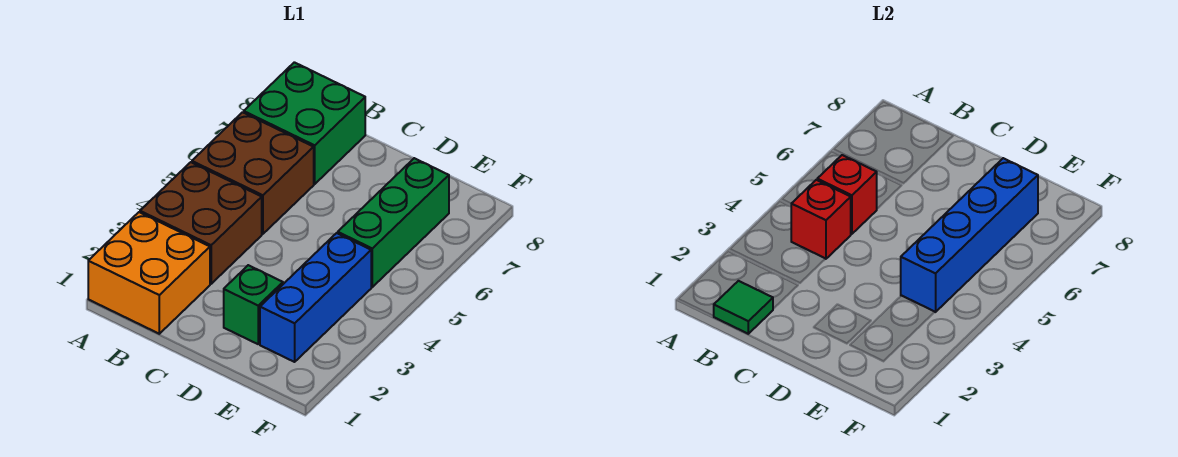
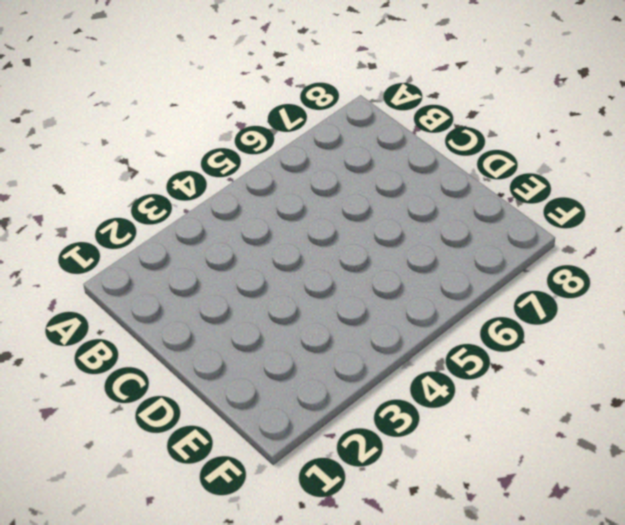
none -> orange 2x2 brick [88,212,210,334]
none -> brown 2x2 brick [140,162,262,284]

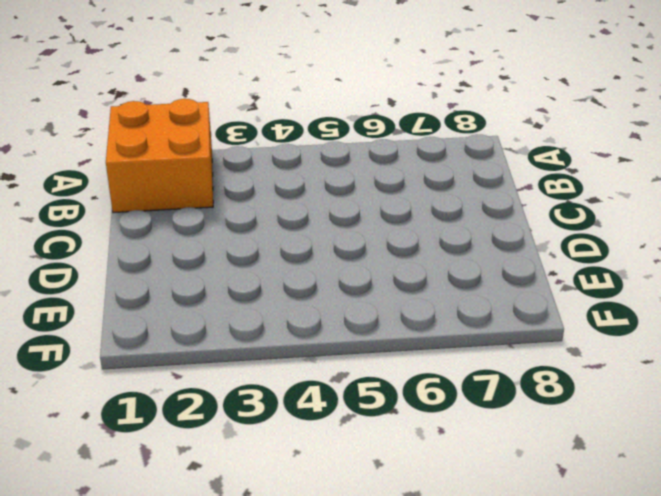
none -> brown 2x2 brick [140,162,262,284]
none -> brown 2x2 brick [192,112,314,234]

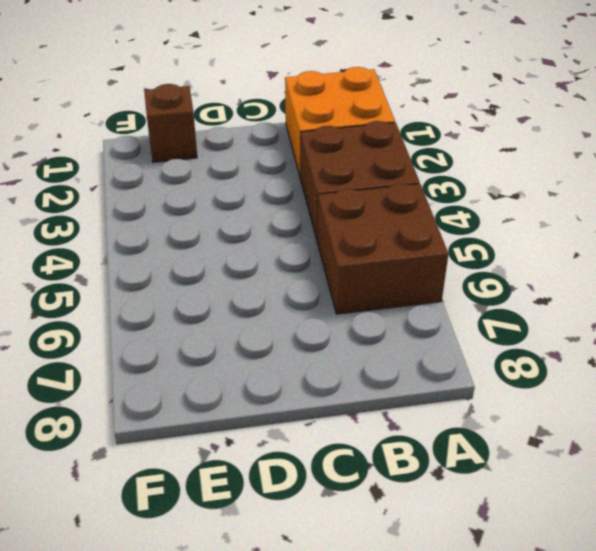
brown 1x1 brick [144,84,197,162] -> none
none -> green 2x2 brick [244,62,365,184]
none -> green 1x1 brick [224,265,283,344]

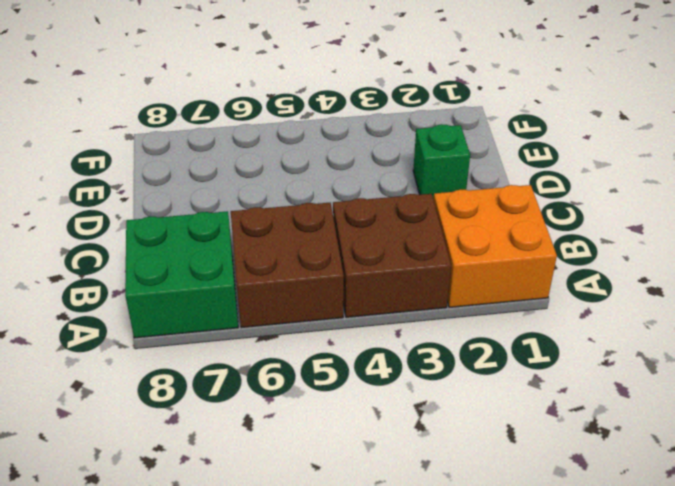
none -> blue 1x3 brick [260,233,371,362]
none -> green 1x3 brick [338,158,449,287]

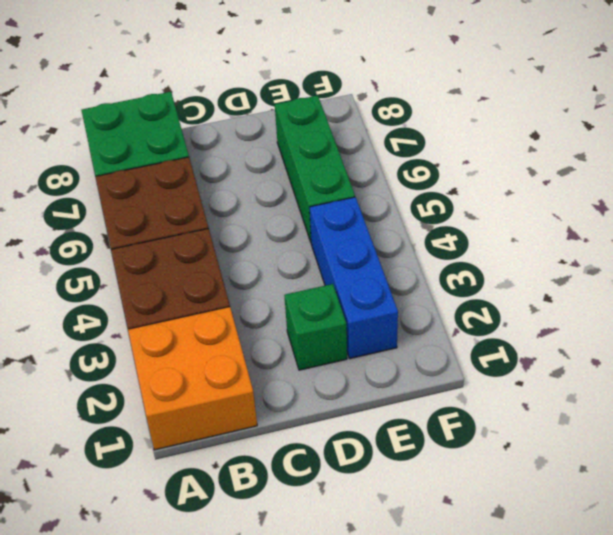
none -> green 1x1 tile [714,281,773,334]
none -> red 1x1 brick [791,180,851,259]

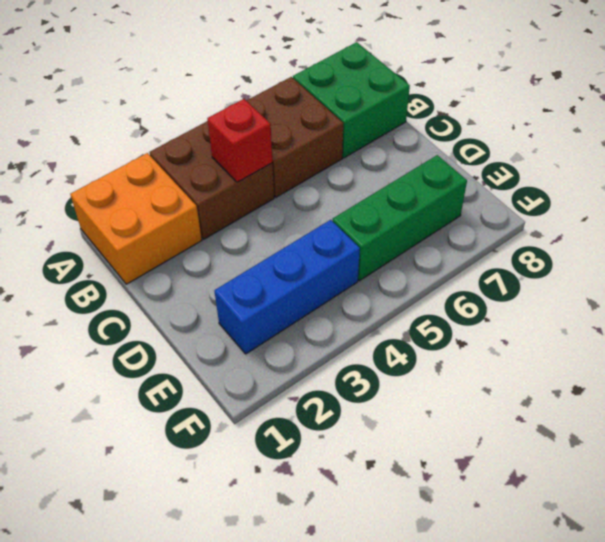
none -> green 1x1 brick [224,265,283,344]
none -> green 1x1 tile [714,281,773,334]

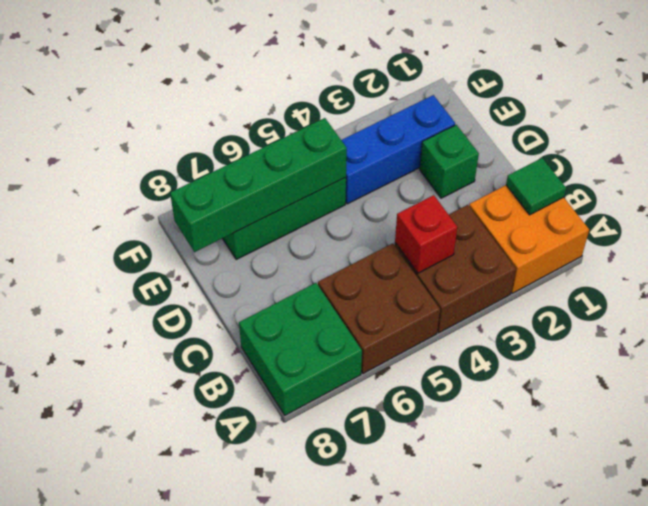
green 1x4 brick [170,118,347,252] -> blue 1x4 brick [901,158,1038,312]
none -> red 1x1 brick [817,155,877,234]

